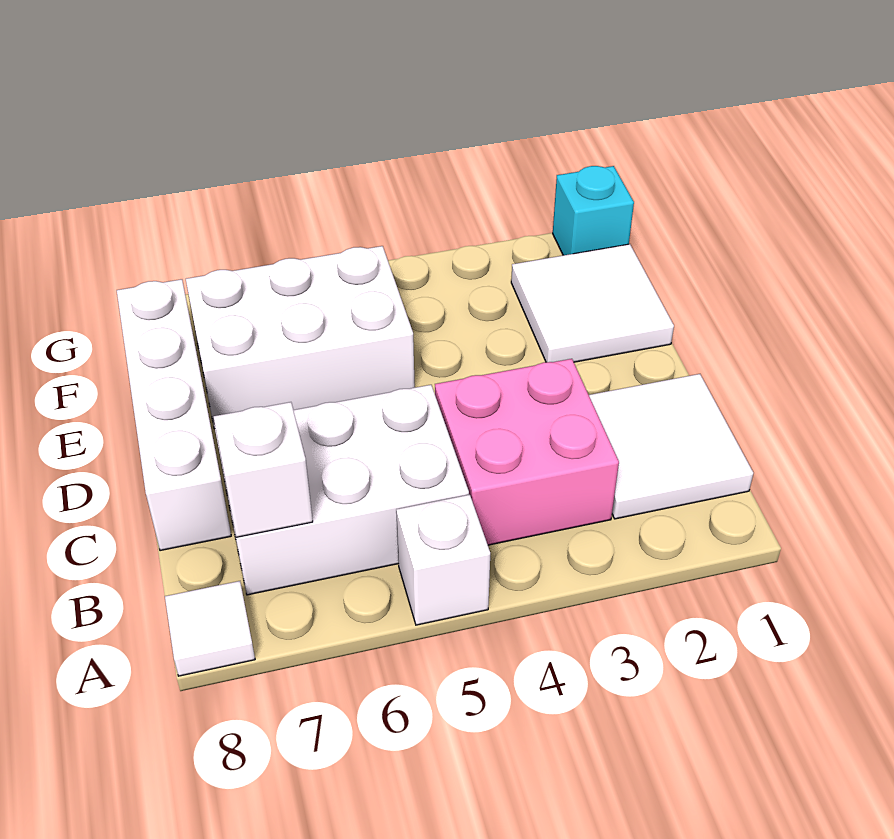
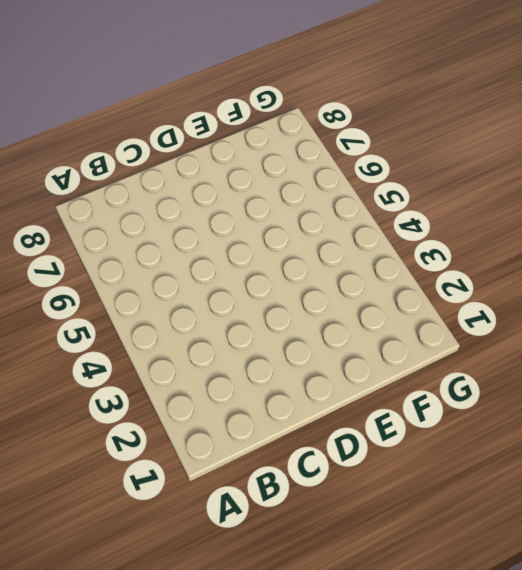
none -> white 1x1 brick [396,495,490,625]
none -> white 1x1 tile [165,581,255,676]

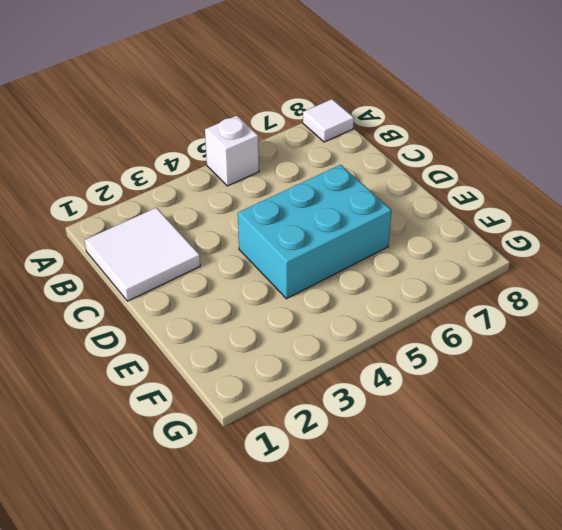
cyan 2x3 brick [238,165,392,299] -> white 2x3 brick [186,246,415,429]
none -> pink 2x2 brick [435,359,619,545]
none -> white 2x3 brick [214,385,469,595]

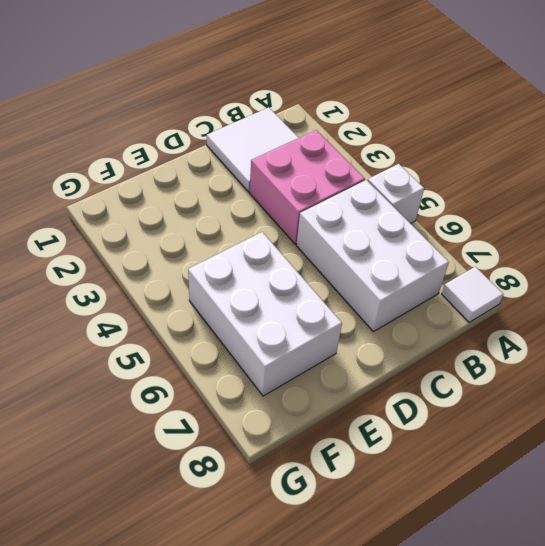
none -> white 1x4 brick [117,279,231,551]
none -> white 2x2 tile [511,244,674,362]

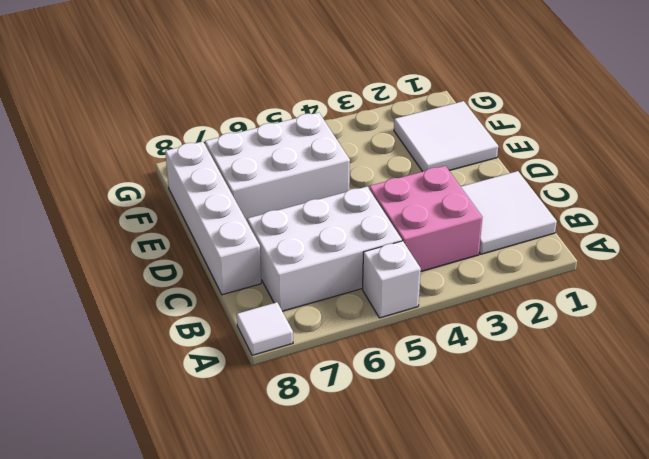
none -> cyan 1x1 brick [553,166,634,255]
none -> white 1x1 brick [214,402,313,537]

